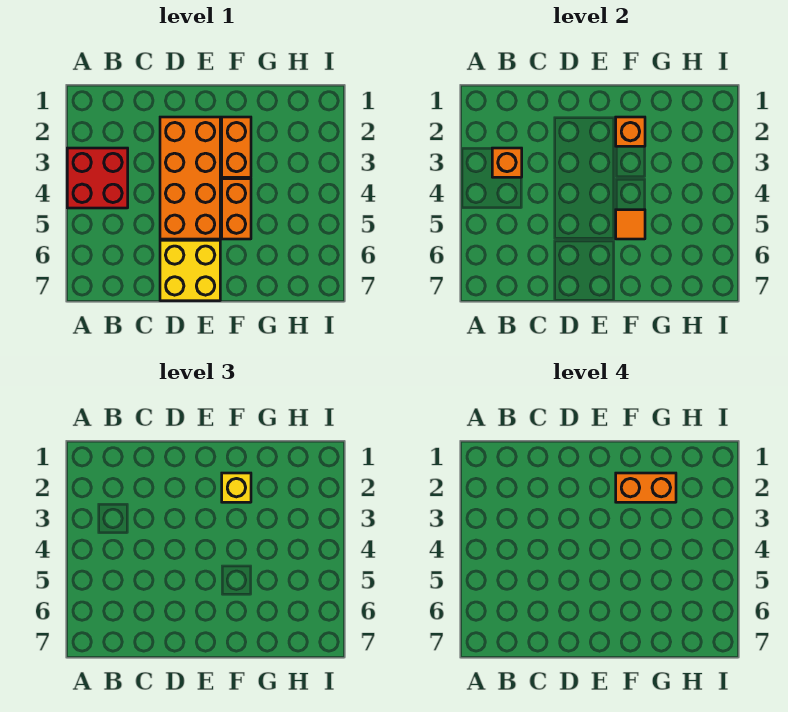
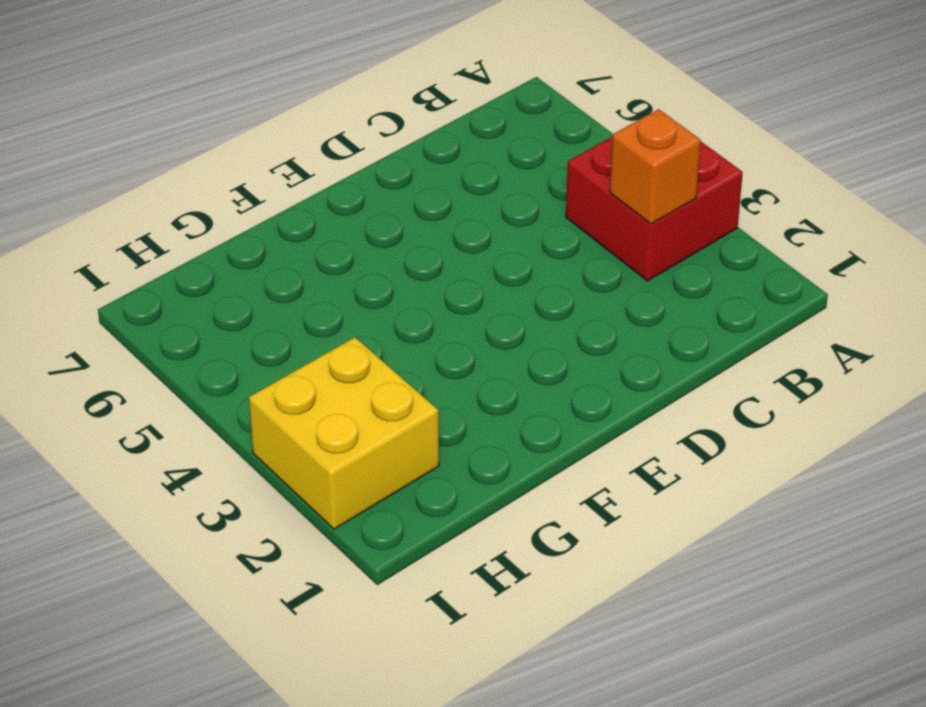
yellow 2x2 brick [249,337,439,529] -> yellow 2x2 brick moved to [160,240,220,301]
none -> orange 2x4 brick [160,117,220,239]
none -> orange 1x2 brick [222,117,251,177]

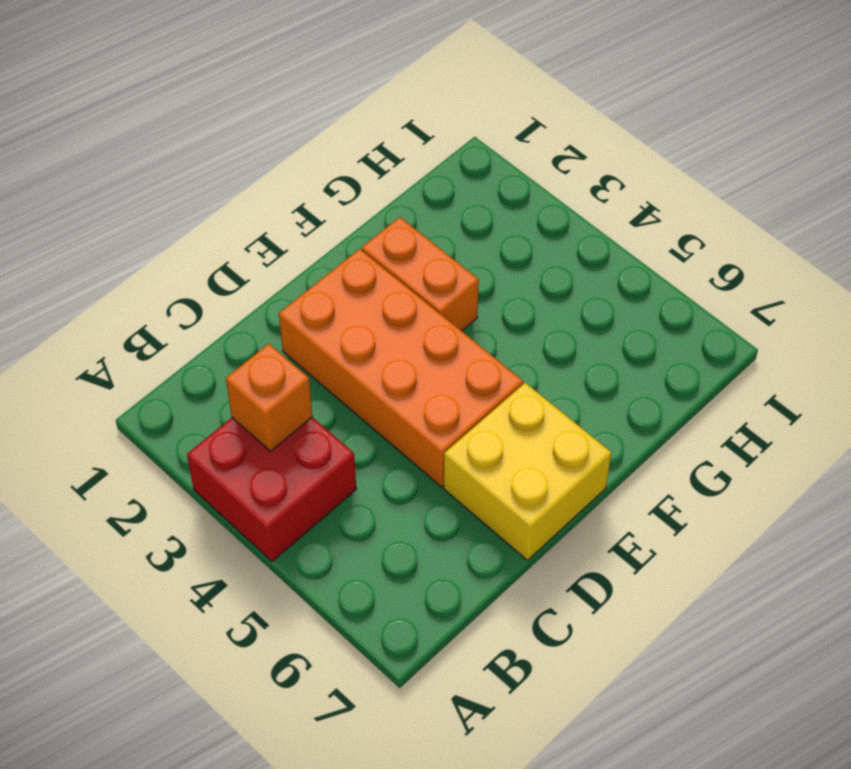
none -> orange 1x2 brick [222,179,251,239]
none -> orange 1x1 brick [616,117,645,146]

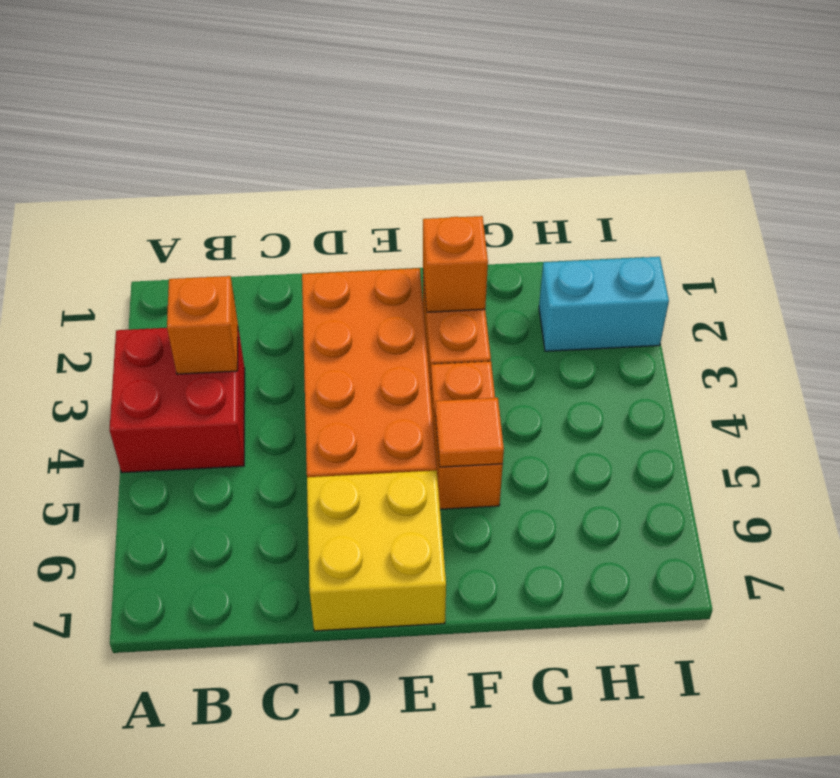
cyan 1x2 brick [539,257,669,351] -> none
none -> yellow 1x1 brick [222,473,251,502]
none -> orange 1x2 brick [616,473,676,502]

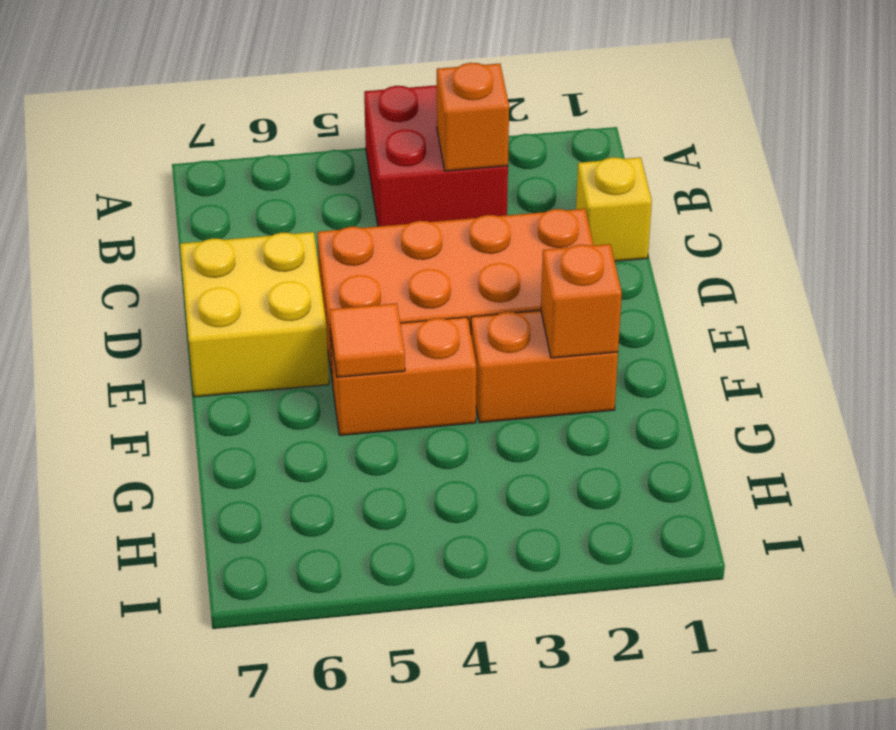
yellow 1x1 brick [576,157,652,261] -> yellow 1x1 brick moved to [222,473,251,502]
none -> orange 1x2 brick [616,473,676,502]

